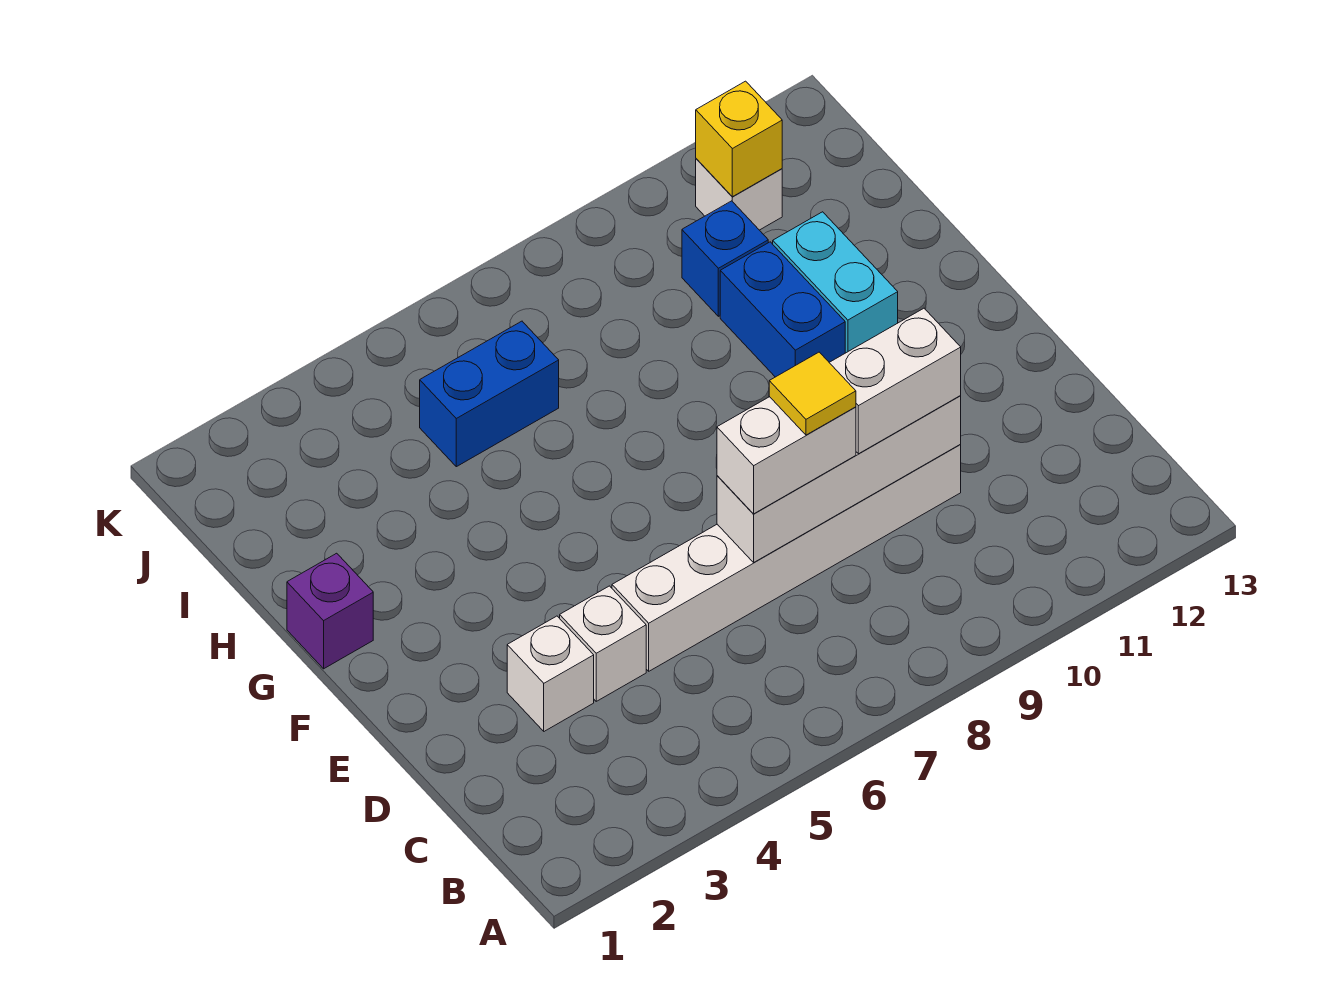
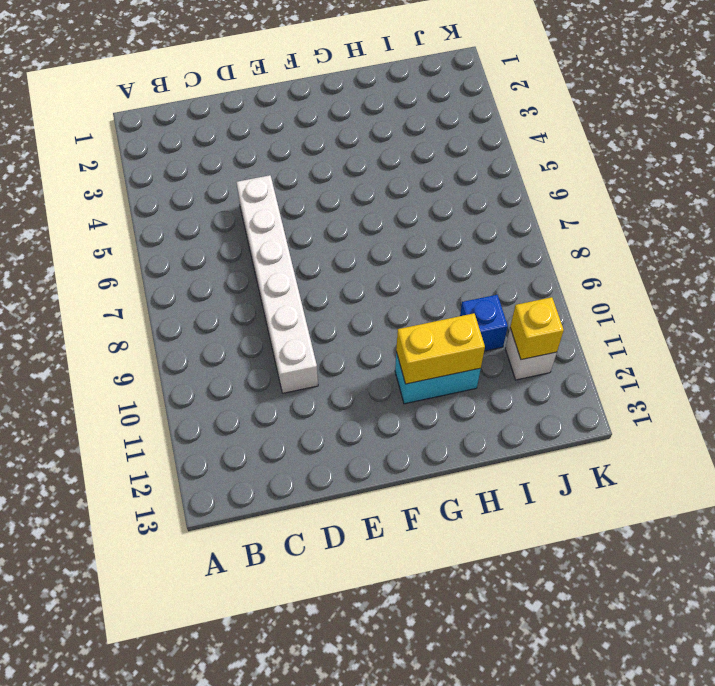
yellow 1x2 brick [396,313,485,384] -> none
none -> white 1x1 brick [507,616,594,731]
none -> white 1x1 brick [560,586,646,701]
none -> purple 1x1 brick [287,553,373,669]

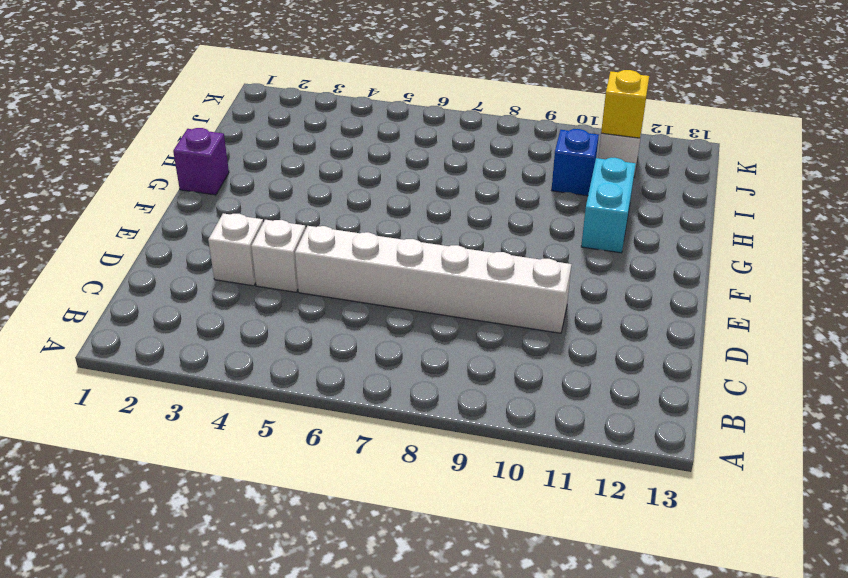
none -> blue 1x2 brick [720,242,845,377]
none -> blue 1x2 brick [420,321,559,467]
none -> white 1x4 brick [717,396,961,562]

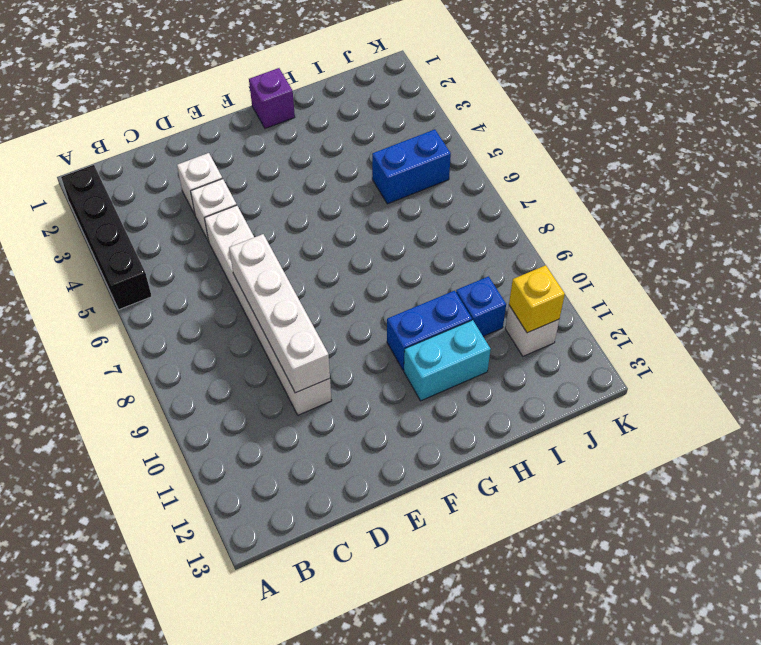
black 1x4 brick [61,165,152,310] -> none
blue 1x2 brick [372,129,451,204] -> blue 1x2 brick turned to [420,321,559,467]
none -> white 1x2 brick [717,397,856,514]
none -> white 1x2 brick [829,308,961,454]
none -> yellow 1x1 tile [769,352,856,435]

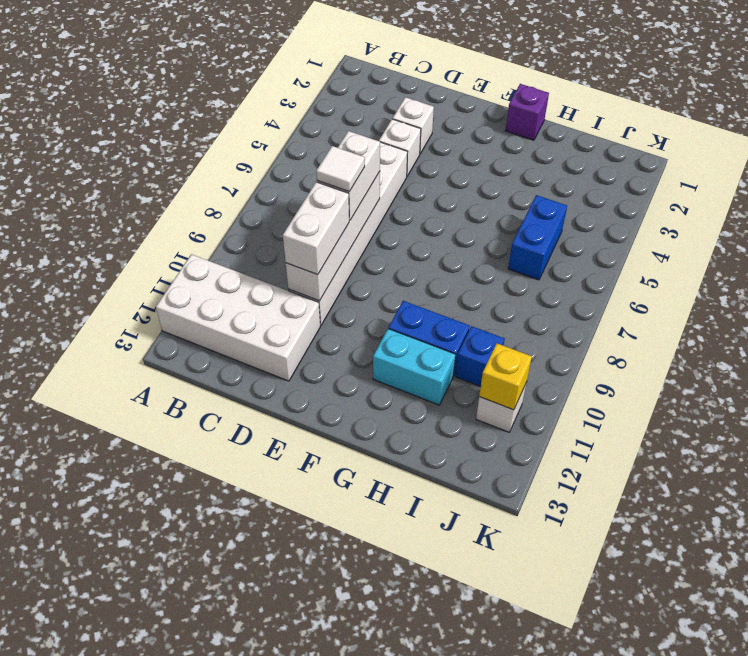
white 2x4 brick [156,254,320,381] -> none
white 1x1 tile [316,146,365,192] -> yellow 1x1 tile [769,352,856,435]

